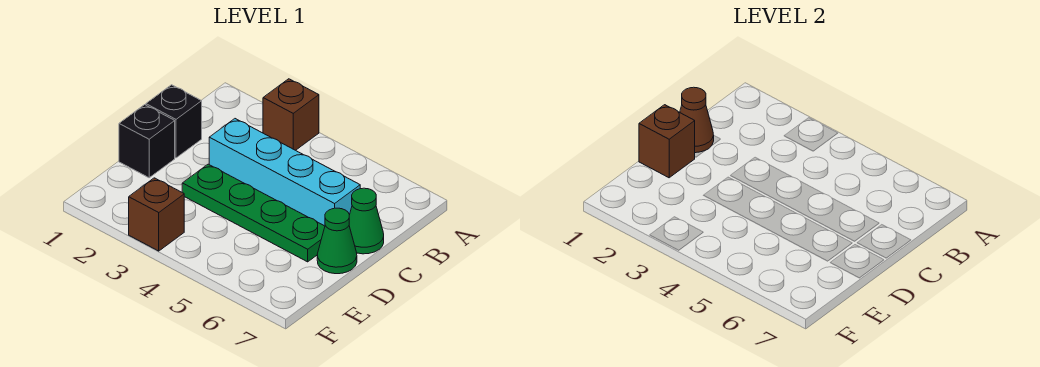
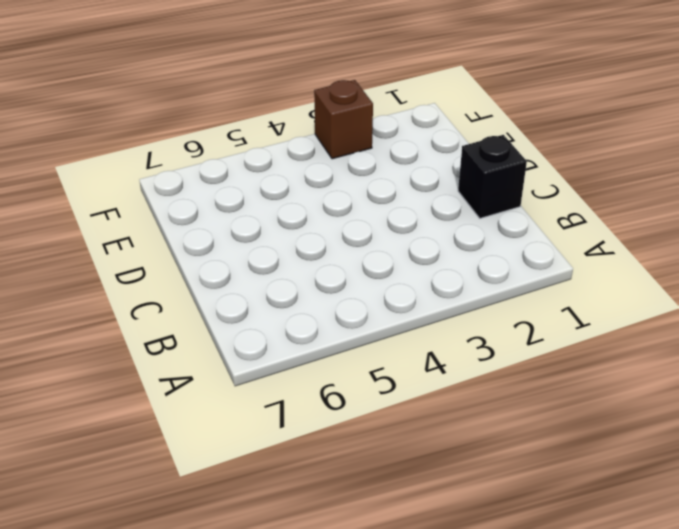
none -> brown 1x1 brick [263,79,319,150]
none -> cyan 1x4 brick [209,119,360,226]

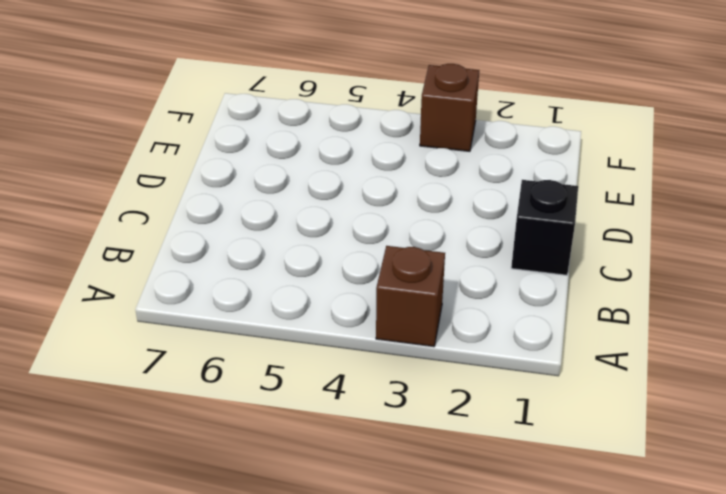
none -> cyan 1x4 brick [209,119,360,226]
none -> green 1x1 cone [349,188,384,254]

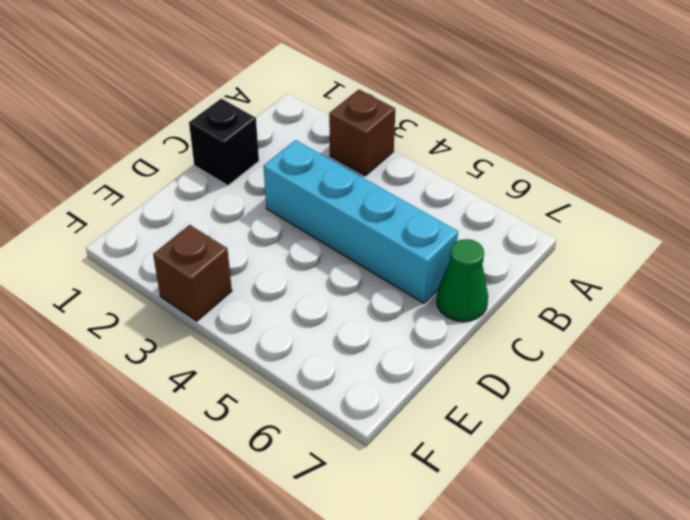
none -> black 1x1 brick [119,105,175,178]
none -> green 1x4 plate [182,164,325,262]

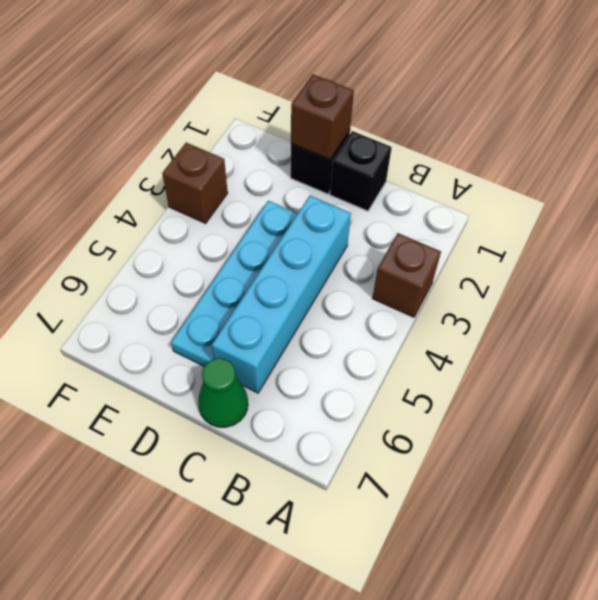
cyan 1x4 plate [171,201,298,366] -> green 1x4 plate [182,164,325,262]
none -> green 1x1 cone [317,208,357,274]
none -> brown 1x1 cone [680,87,714,153]

